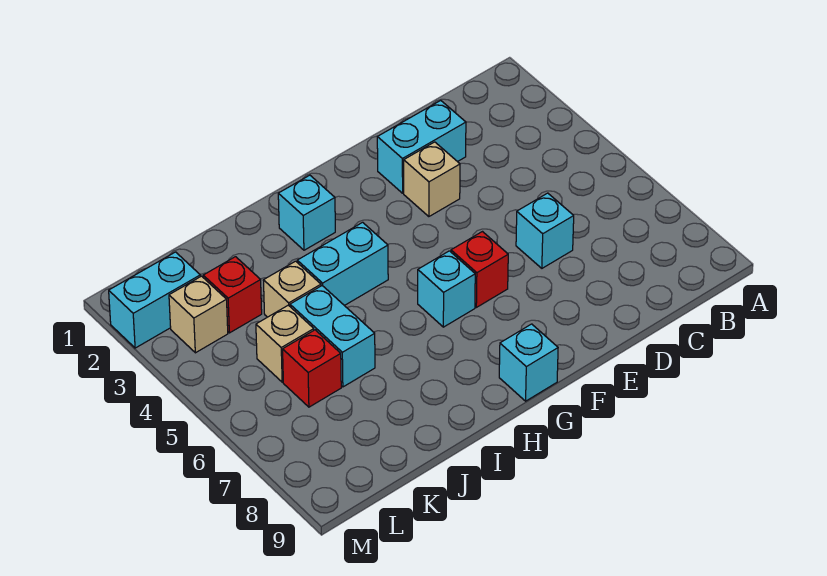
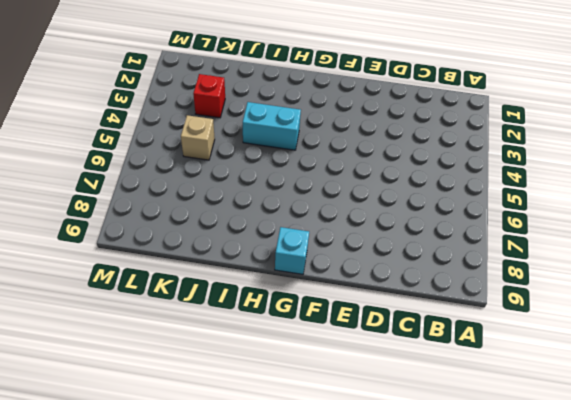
none -> cyan 1x2 brick [377,100,466,193]
none -> cyan 1x1 brick [516,193,574,268]
none -> tan 1x1 brick [404,142,460,217]

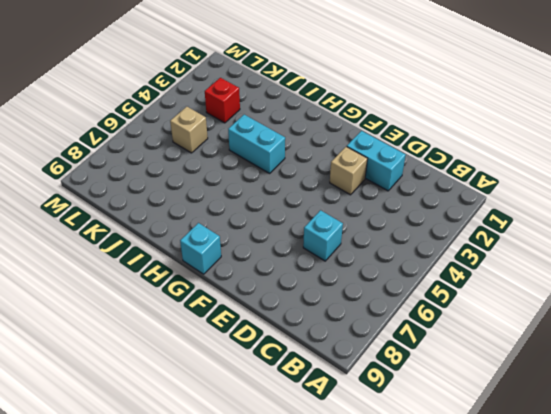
none -> red 1x1 brick [451,232,508,307]
none -> cyan 1x1 brick [418,251,475,327]
none -> cyan 1x1 brick [278,175,335,250]

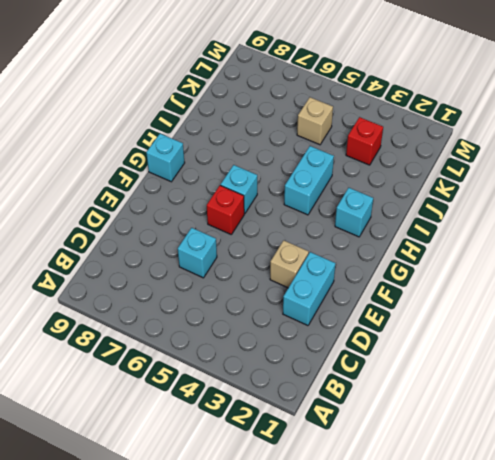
none -> tan 1x1 brick [263,261,321,317]
none -> cyan 1x2 brick [290,286,375,387]
none -> red 1x1 brick [283,330,341,407]

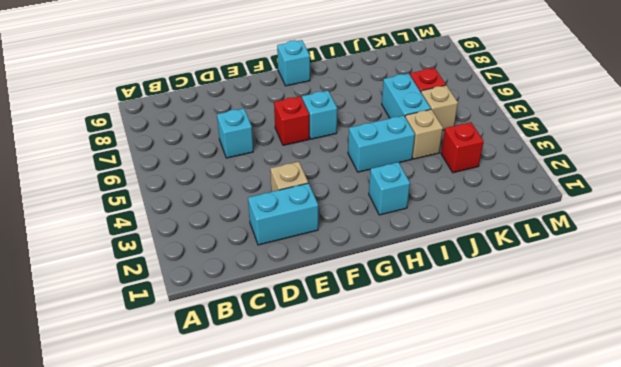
none -> cyan 1x2 brick [109,252,200,348]
none -> tan 1x1 brick [169,276,228,353]

